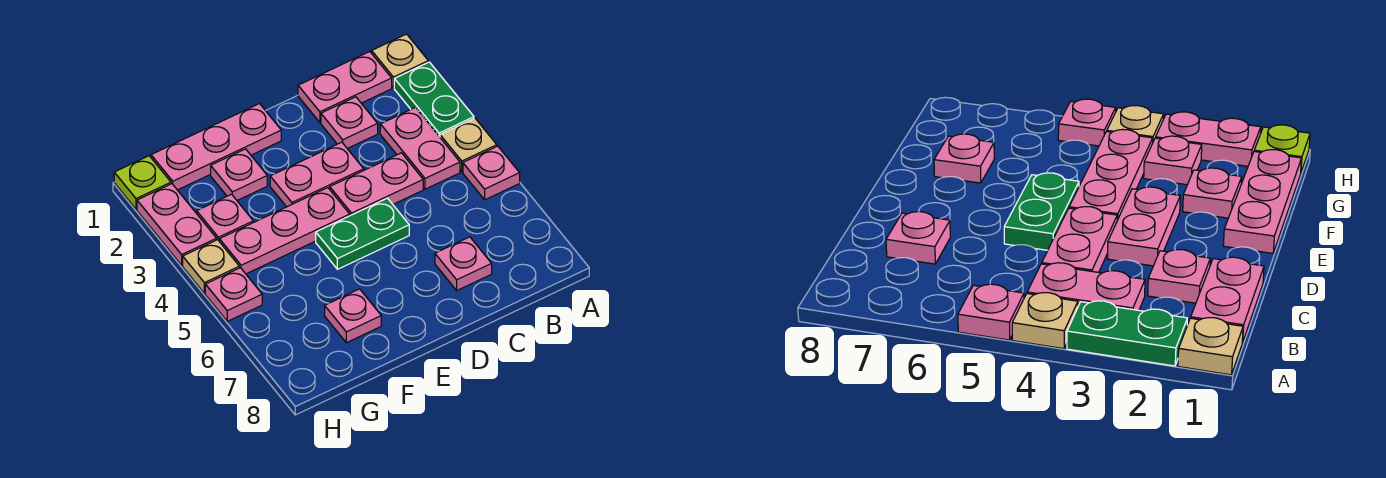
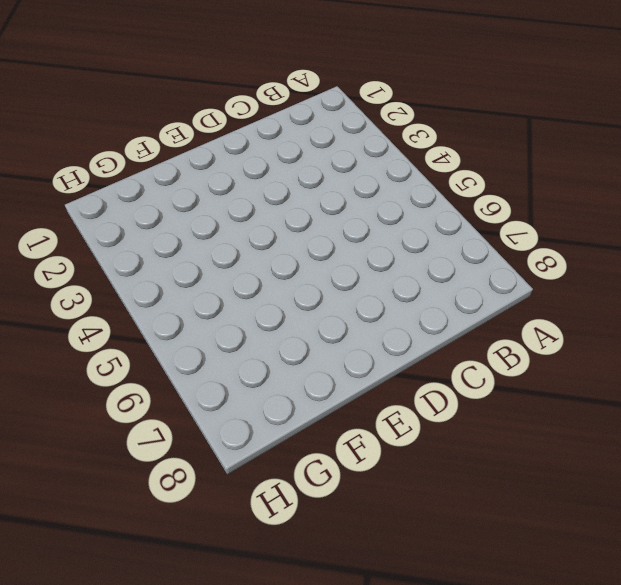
none -> tan 1x1 plate [372,34,428,88]
none -> green 1x2 plate [394,62,474,137]
none -> tan 1x1 plate [440,118,497,172]

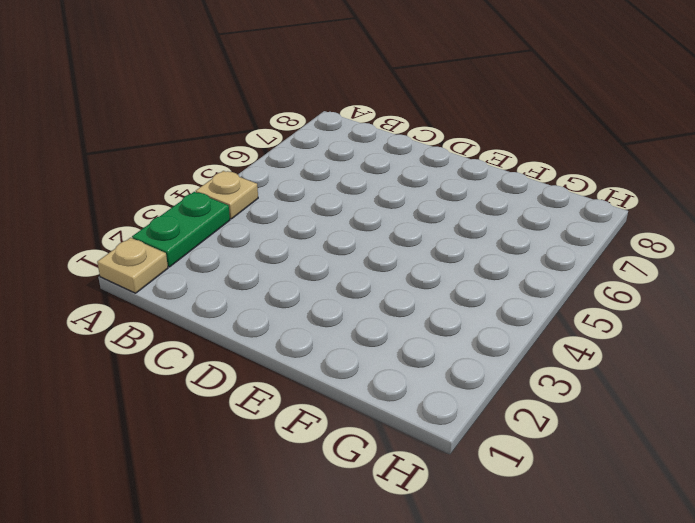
none -> pink 1x1 plate [463,146,520,200]
none -> pink 1x2 plate [298,52,392,122]
none -> pink 1x2 plate [380,108,460,189]

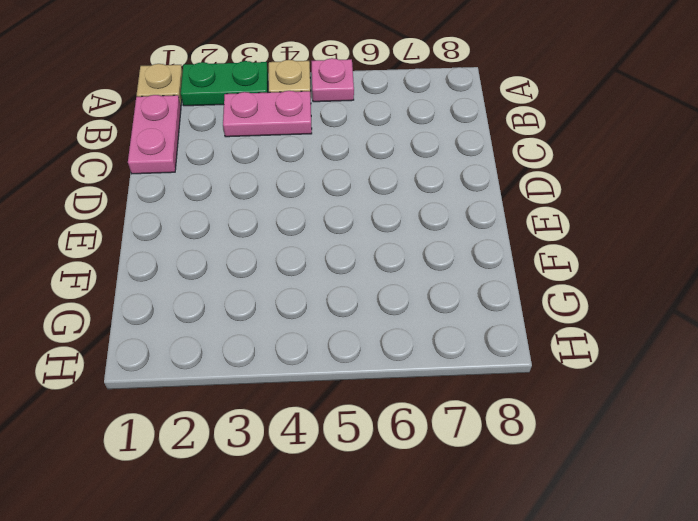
none -> pink 1x1 plate [321,97,378,148]
none -> pink 1x2 plate [330,153,423,216]
none -> pink 1x1 plate [435,237,492,290]

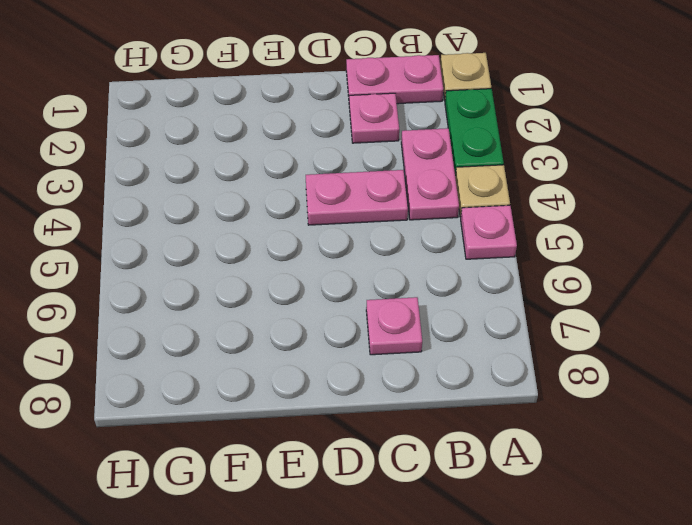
none -> pink 1x2 plate [270,142,364,207]
none -> green 1x2 plate [316,198,409,269]
none -> pink 1x3 plate [151,104,281,190]

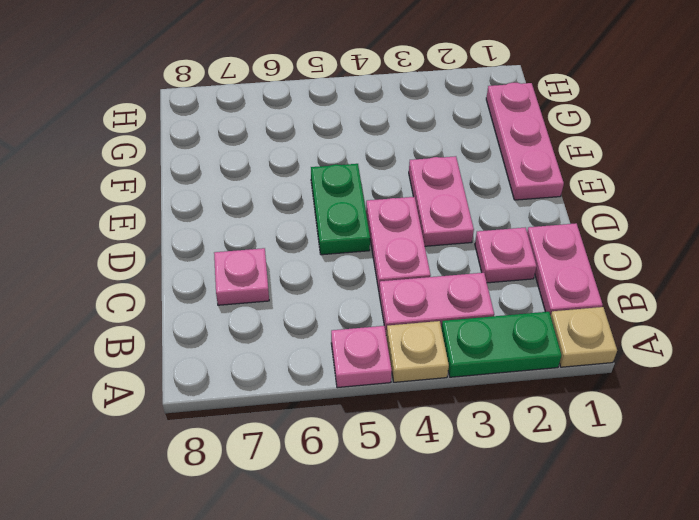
none -> pink 1x3 plate [219,188,350,274]
none -> pink 1x1 plate [211,149,267,200]
none -> pink 1x1 plate [325,289,381,343]

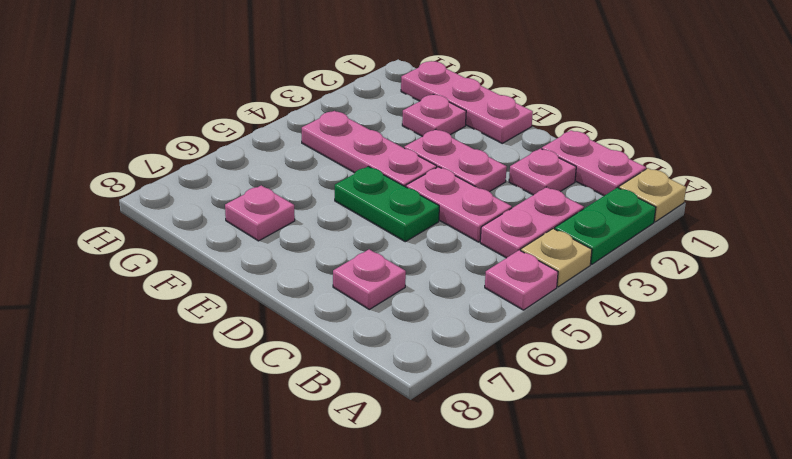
none -> pink 1x1 plate [197,194,253,241]
none -> lime 1x1 plate [114,156,171,209]
none -> pink 1x2 plate [137,184,217,265]

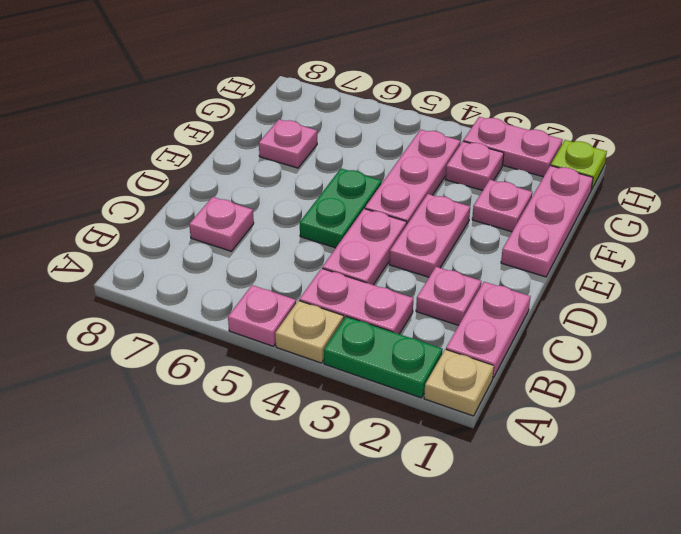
none -> tan 1x1 plate [183,240,239,293]
none -> pink 1x1 plate [205,268,262,321]

